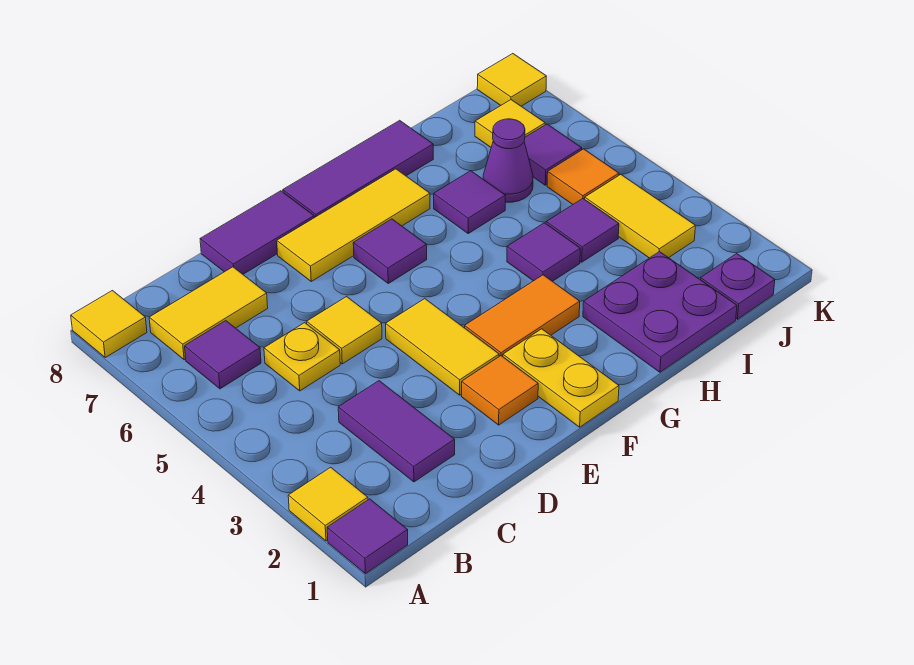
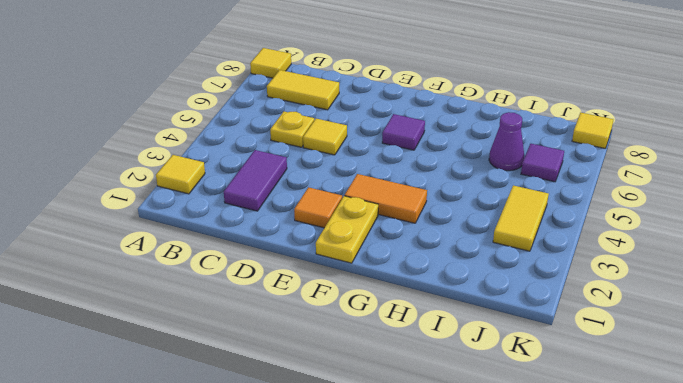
none -> purple 1x1 tile [327,499,408,574]
none -> purple 1x1 tile [185,321,261,389]
none -> purple 1x2 tile [200,191,314,274]

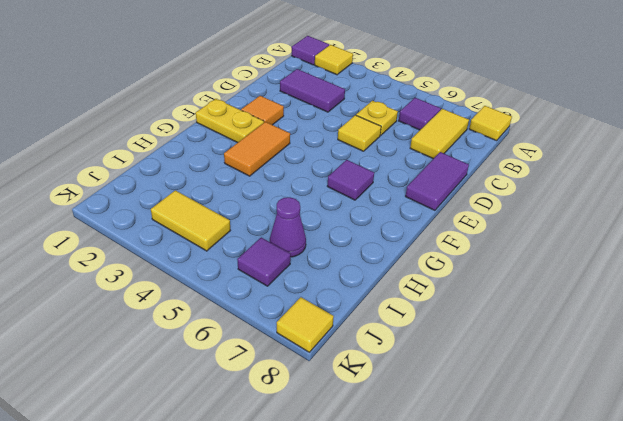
none -> yellow 1x2 tile [386,299,499,395]
none -> yellow 1x3 tile [277,169,430,281]
none -> purple 1x3 tile [283,120,433,218]

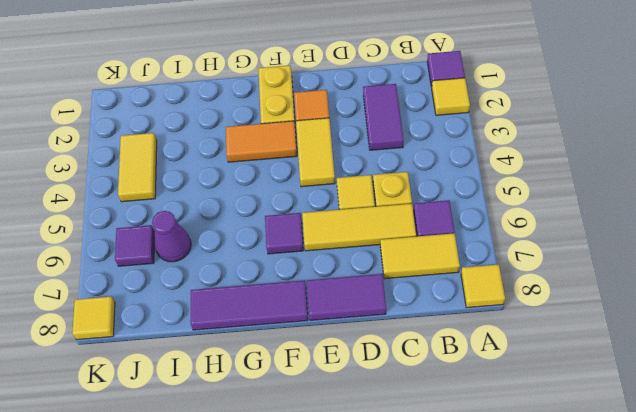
yellow 1x3 tile [302,204,416,251] -> yellow 1x3 tile moved to [277,169,430,281]
none -> purple 2x2 plate [583,251,737,372]
none -> purple 1x1 tile [507,223,580,281]
none -> purple 1x1 tile [434,171,505,233]

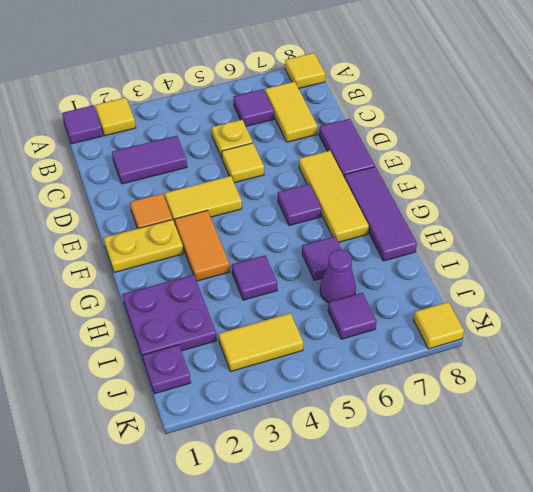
none -> purple 1x1 tile [546,199,619,262]
none -> orange 1x1 tile [547,149,619,204]
none -> yellow 1x1 tile [475,100,545,147]

